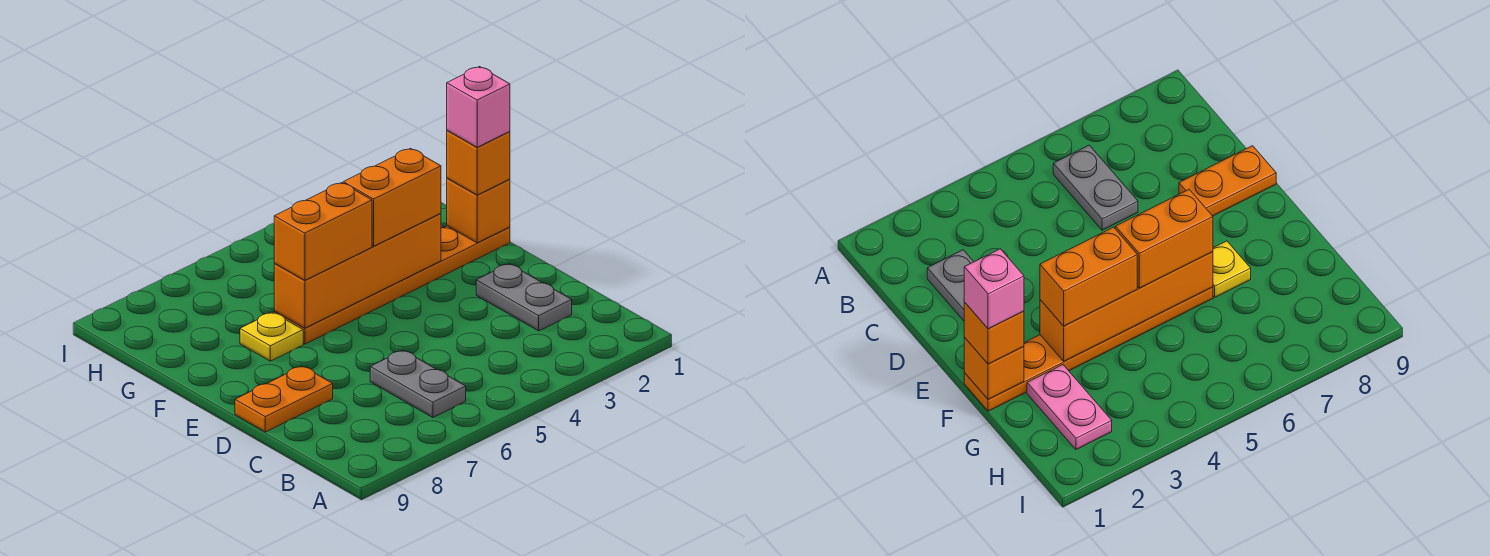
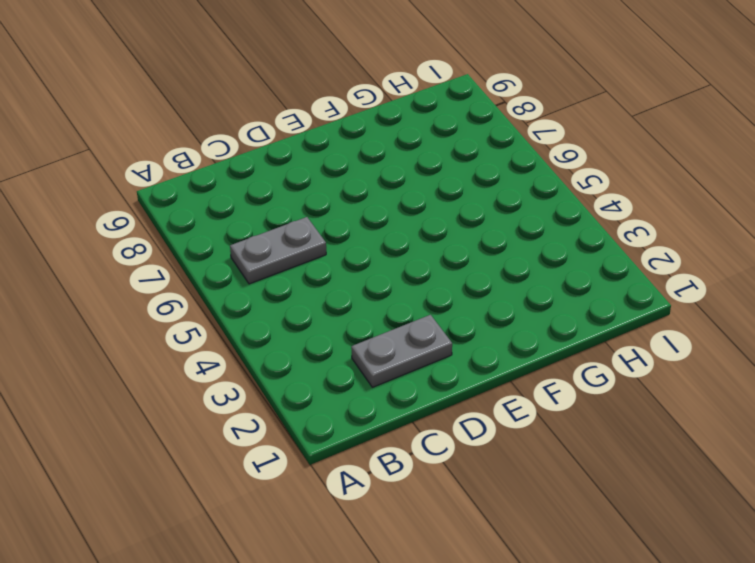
none -> orange 1x2 plate [235,366,333,432]
none -> orange 1x6 plate [274,226,510,344]
none -> yellow 1x1 plate [240,312,303,361]

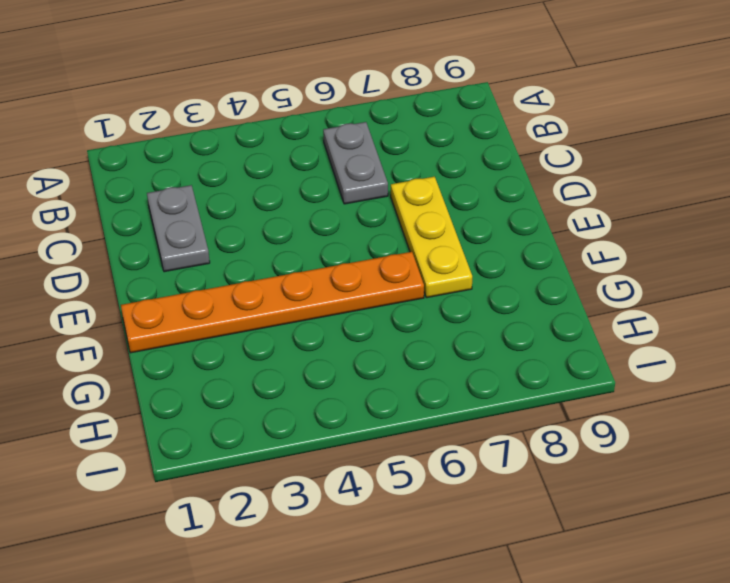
yellow 1x3 plate [391,177,472,298] -> yellow 1x1 plate [240,312,303,361]
none -> orange 1x2 plate [235,366,333,432]
none -> pink 1x2 plate [1027,365,1112,450]
none -> orange 1x1 brick [447,178,510,243]

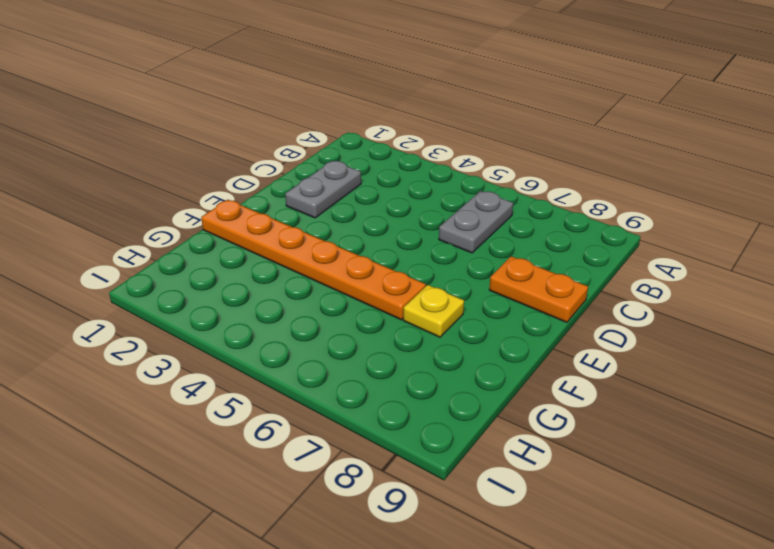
none -> pink 1x2 plate [1027,365,1112,450]
none -> orange 1x1 brick [447,178,510,243]
none -> orange 1x4 brick [274,213,441,328]

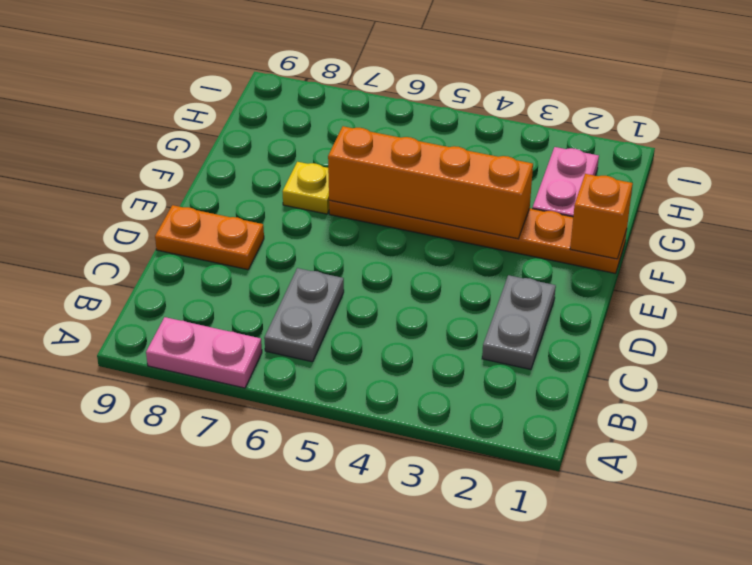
pink 1x2 plate [146,317,262,388] -> none
none -> orange 1x1 brick [447,130,510,195]
none -> orange 1x2 brick [343,149,441,246]
none -> orange 1x2 brick [274,183,372,280]

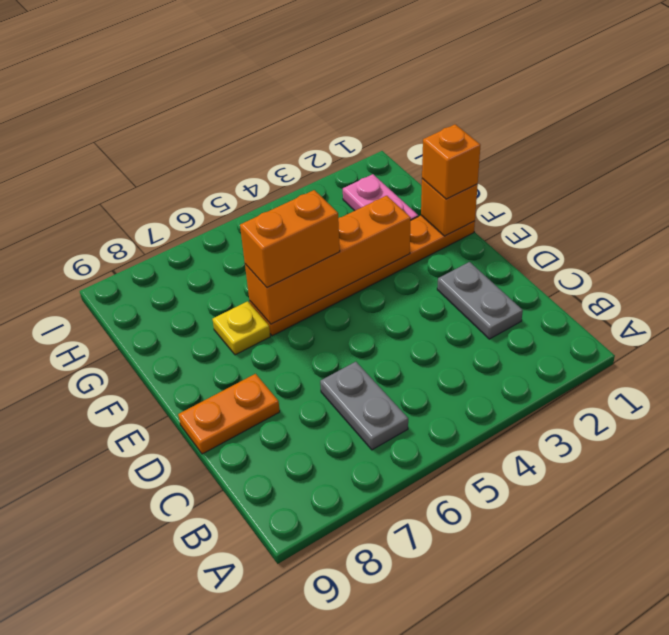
none -> orange 1x2 brick [343,149,441,246]
none -> pink 1x1 brick [447,67,510,147]

